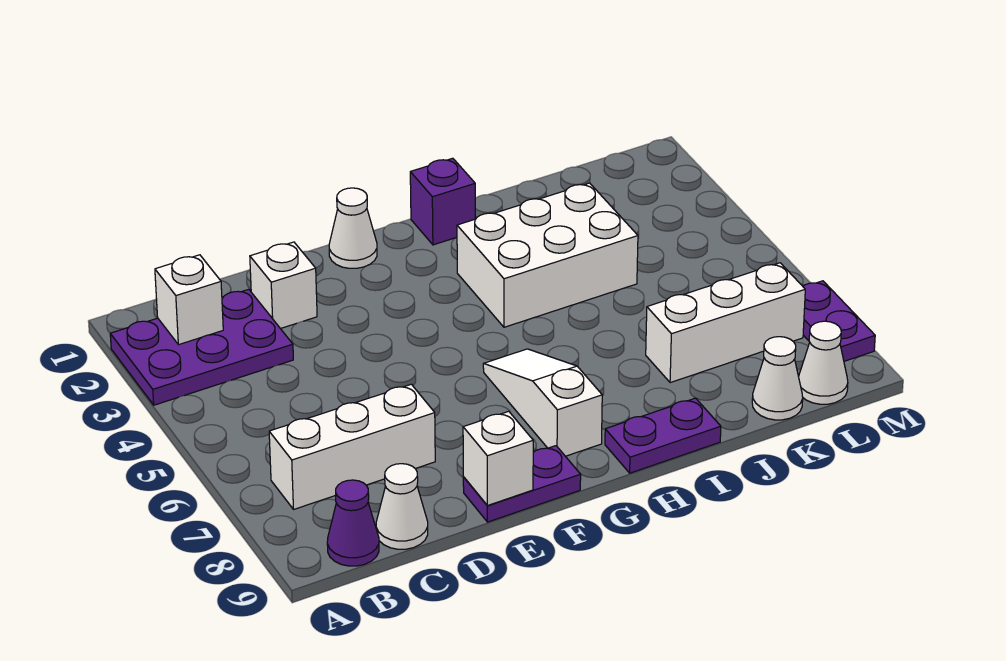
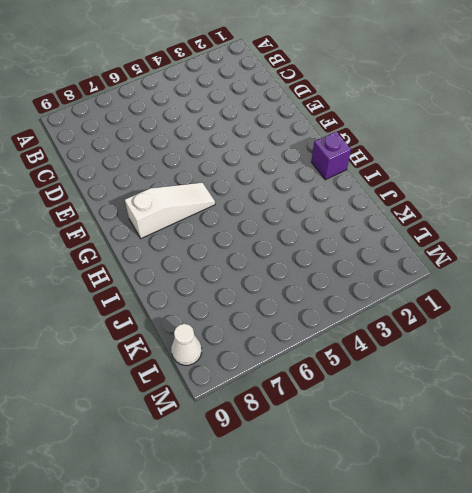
none -> purple 2x3 plate [110,289,293,405]
none -> white 1x3 brick [269,384,435,509]
none -> purple 1x1 cone [327,480,379,566]

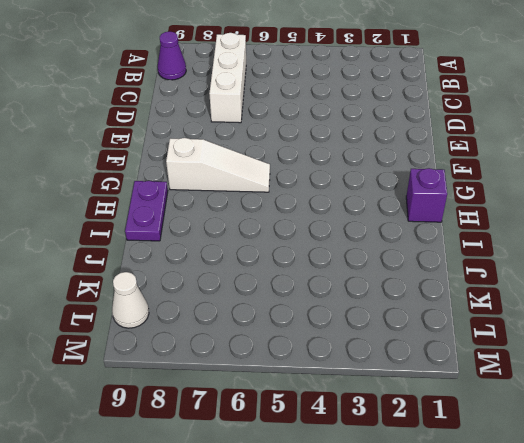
none -> purple 2x3 plate [110,289,293,405]
none -> white 1x1 cone [376,464,428,549]
none -> white 1x1 brick [250,242,317,329]

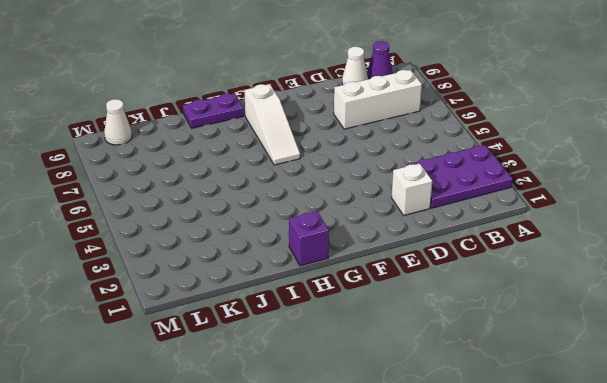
none -> purple 1x2 plate [463,446,581,522]
none -> white 1x1 cone [329,188,377,268]
none -> white 2x3 brick [457,183,638,327]

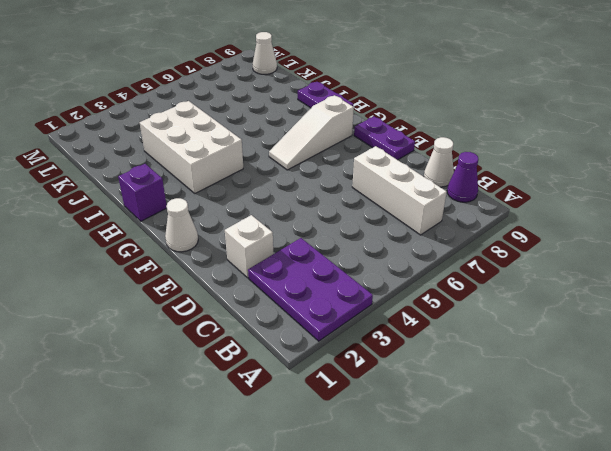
none -> white 1x3 brick [646,263,805,383]
none -> white 1x1 cone [752,337,803,420]
none -> purple 1x2 plate [803,281,875,361]

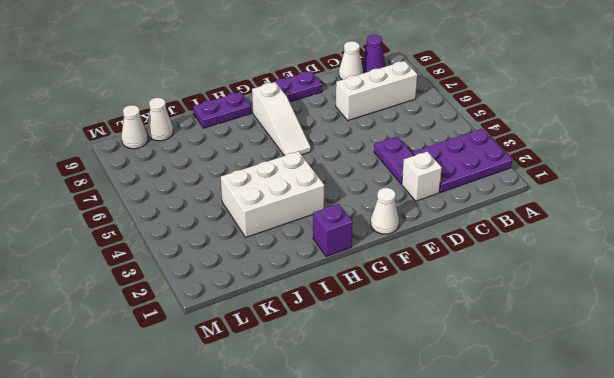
purple 1x2 plate [374,137,414,184] -> purple 1x2 plate moved to [803,281,875,361]
none -> white 1x3 brick [646,263,805,383]
none -> white 1x1 brick [155,255,223,345]
none -> white 1x1 brick [463,411,533,506]

